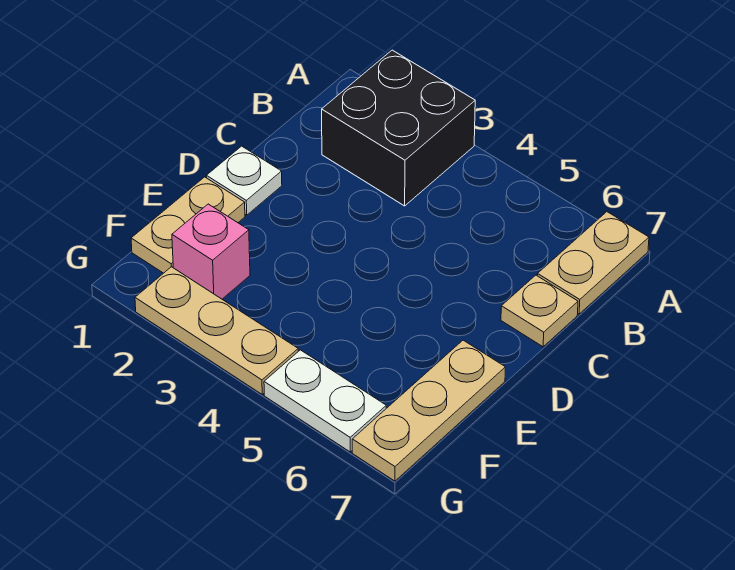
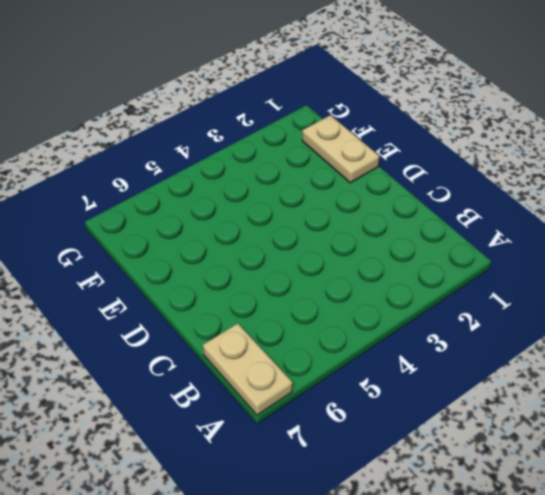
none -> black 2x2 brick [322,50,475,206]
none -> tan 1x1 plate [501,275,578,347]

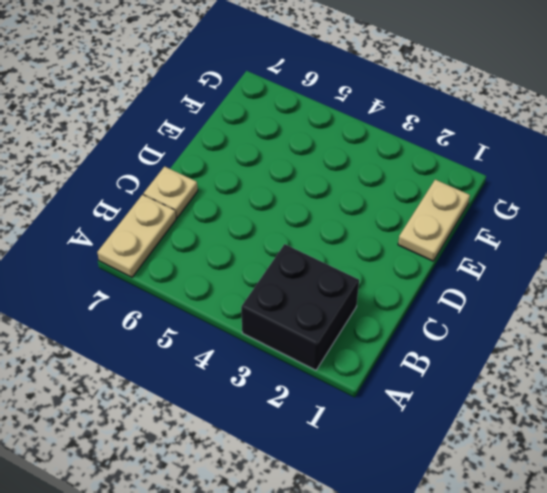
none -> white 1x1 plate [206,146,282,215]
none -> tan 1x3 plate [352,340,505,481]

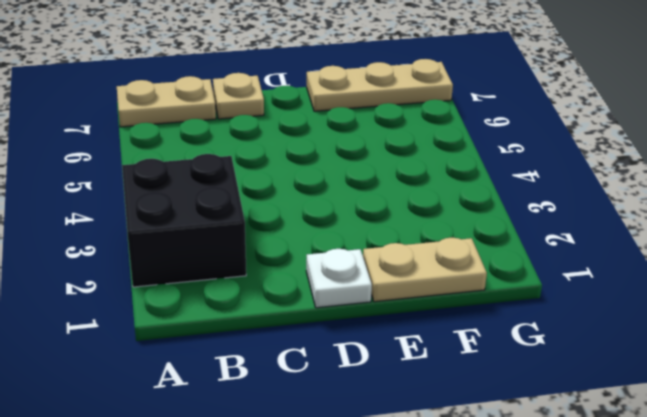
none -> pink 1x1 brick [172,204,250,299]
none -> tan 1x3 plate [135,267,298,394]

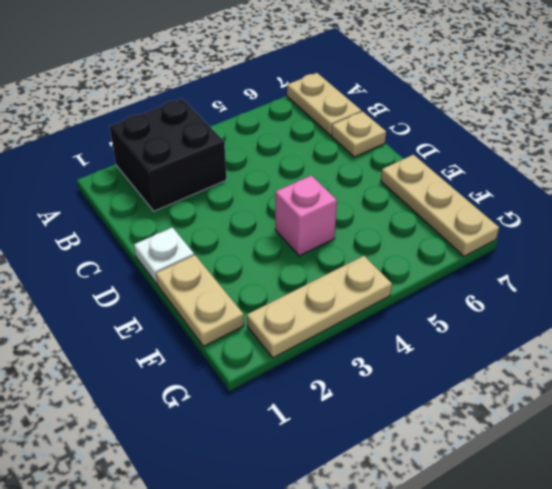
pink 1x1 brick [275,175,337,256] -> pink 1x1 brick moved to [172,204,250,299]
none -> white 1x2 plate [264,350,386,452]

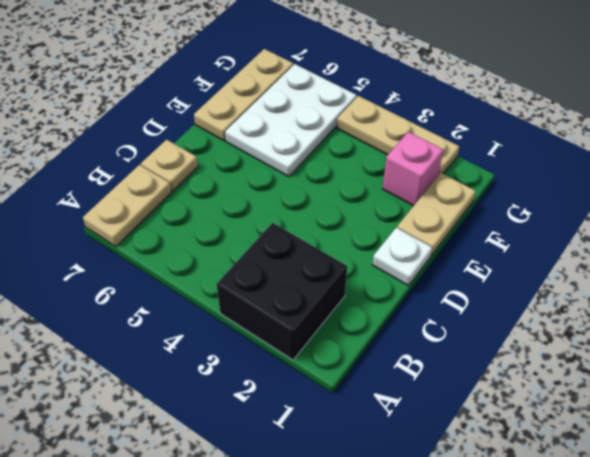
white 2x3 plate [225,64,357,177] -> white 1x2 plate [264,350,386,452]

